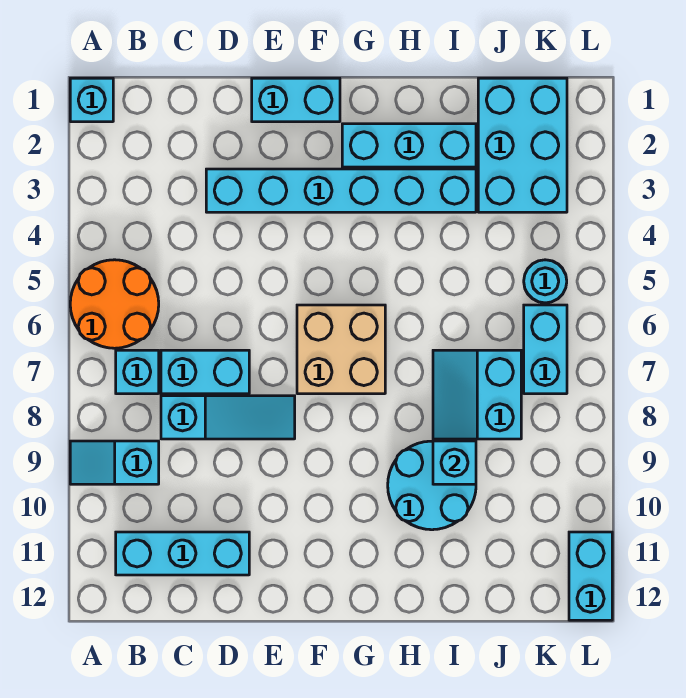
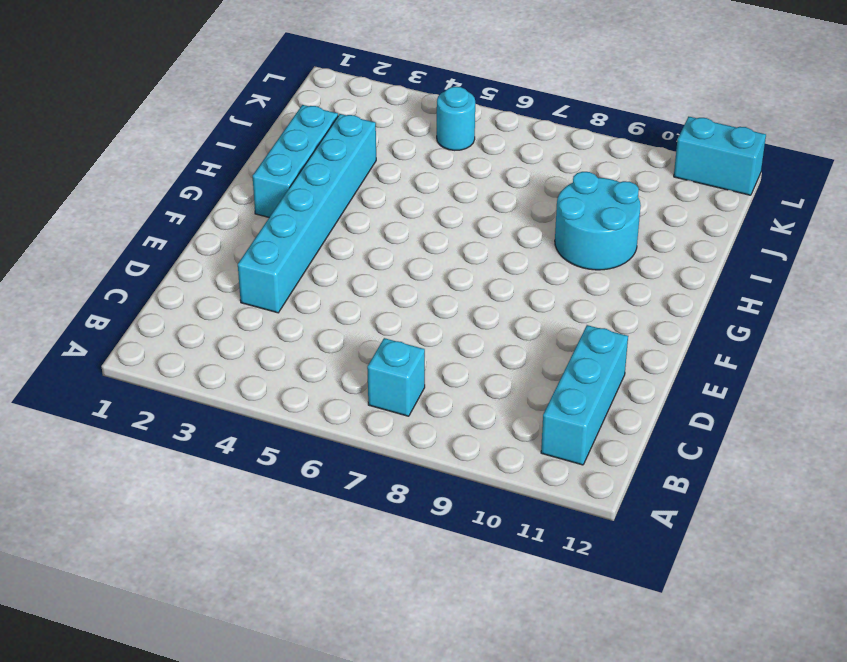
none -> cyan 1x1 brick [70,78,113,122]
none -> orange 2x2 round brick [70,260,159,348]
none -> cyan 1x2 slope [70,441,159,484]

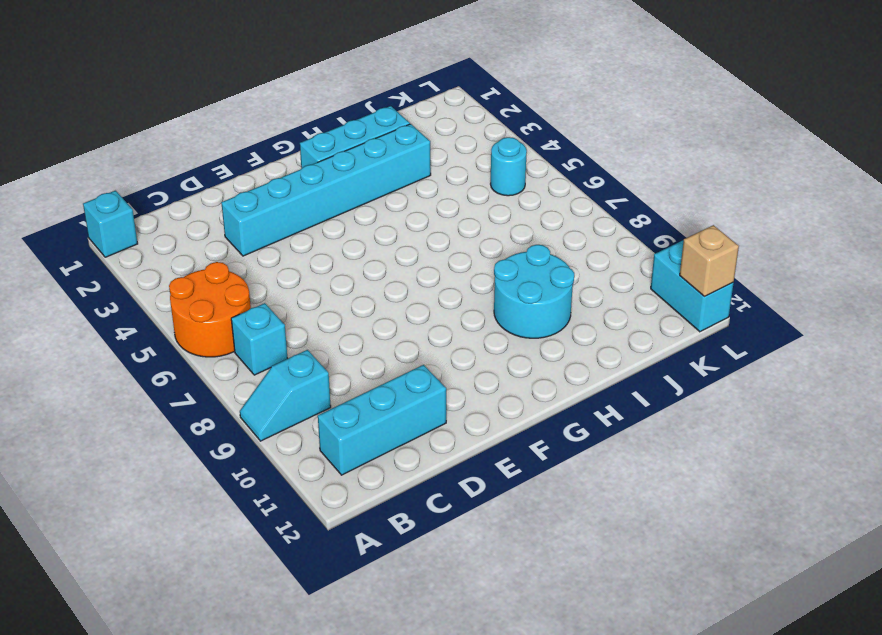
tan 1x1 brick [680,225,739,297] -> none
none -> cyan 1x2 brick [161,350,249,394]
none -> cyan 1x3 slope [161,396,295,439]
none -> cyan 1x2 brick [252,78,340,122]

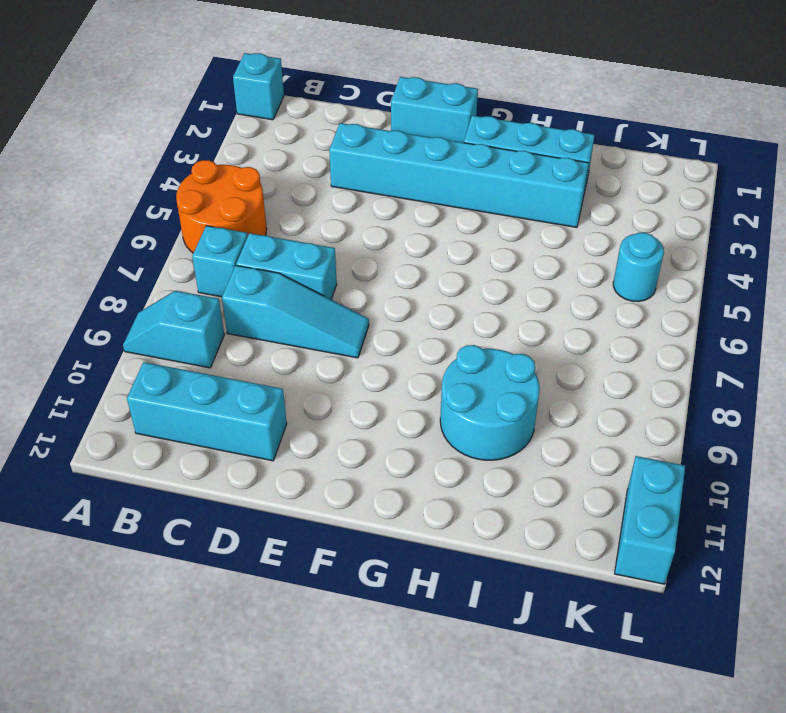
none -> tan 2x2 brick [297,305,385,394]
none -> cyan 2x2 slope [433,350,521,439]
none -> cyan 2x3 brick [478,78,567,212]

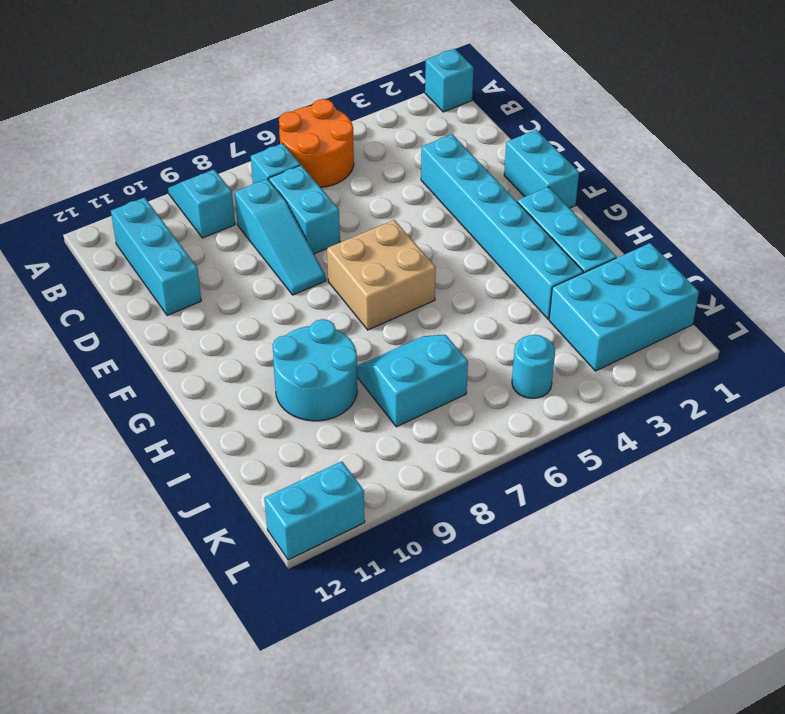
none -> cyan 1x2 brick [524,305,567,394]
none -> cyan 1x1 brick [433,441,476,484]

